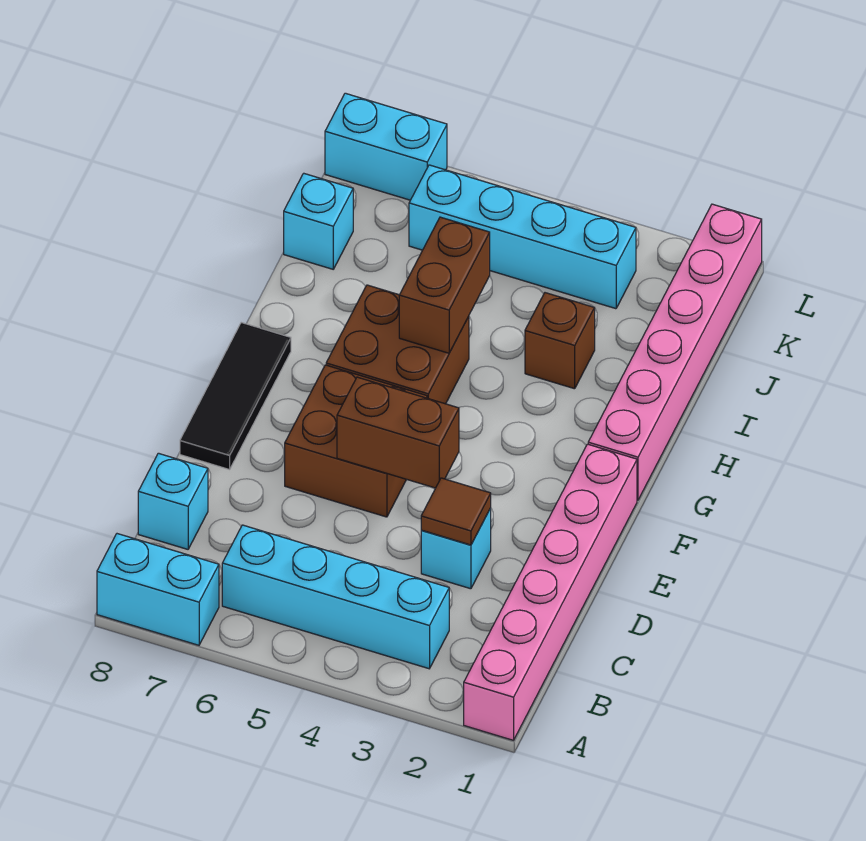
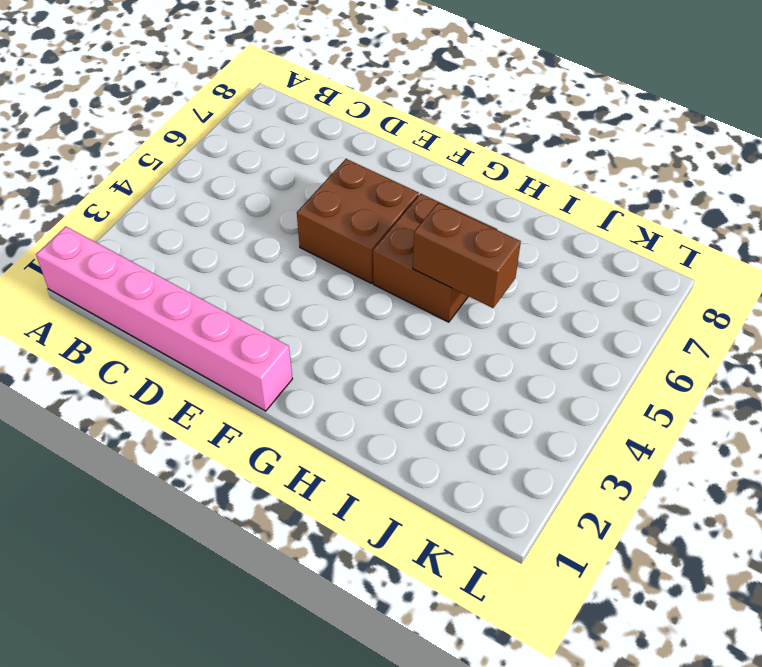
none -> cyan 1x2 brick [97,534,219,645]
none -> cyan 1x4 brick [222,525,449,669]
none -> cyan 1x1 brick [138,453,208,549]

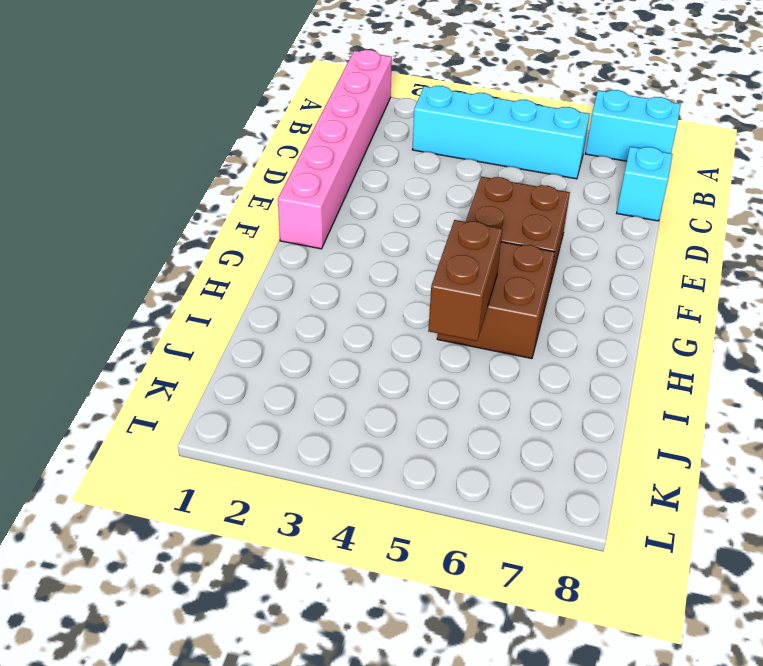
none -> cyan 1x1 brick [421,508,491,589]
none -> black 1x3 tile [180,322,291,470]
none -> pink 1x6 brick [588,204,762,500]

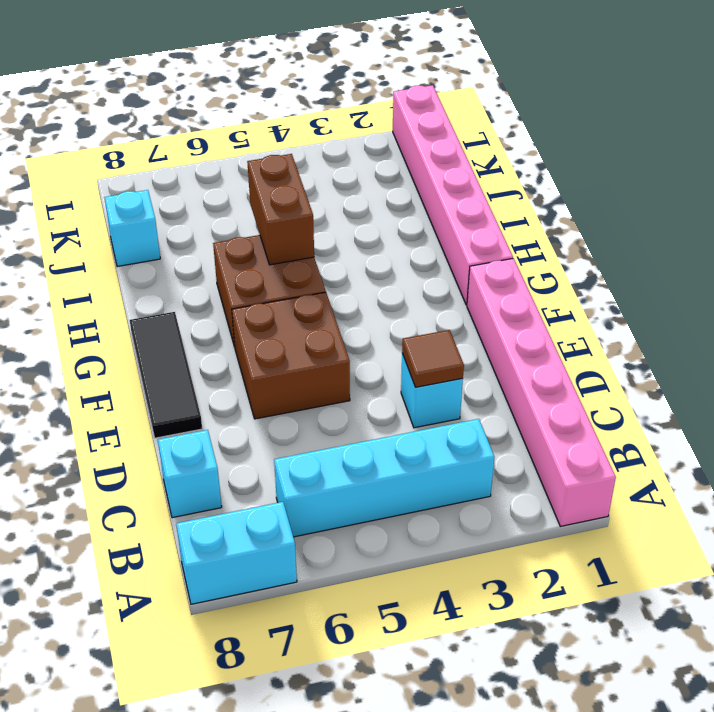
none -> brown 1x1 brick [525,293,595,389]
none -> cyan 1x4 brick [409,165,636,309]
none -> cyan 1x2 brick [325,93,447,200]

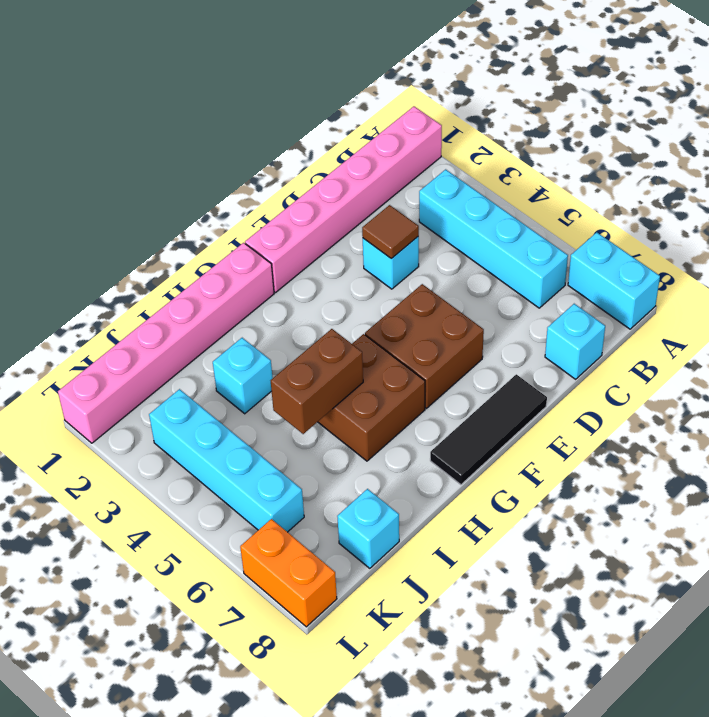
cyan 1x1 brick [213,338,273,414] -> brown 1x1 brick [525,293,595,389]
orange 1x2 brick [240,519,337,627] -> cyan 1x2 brick [325,93,447,200]
none -> brown 1x2 brick [337,377,459,488]

